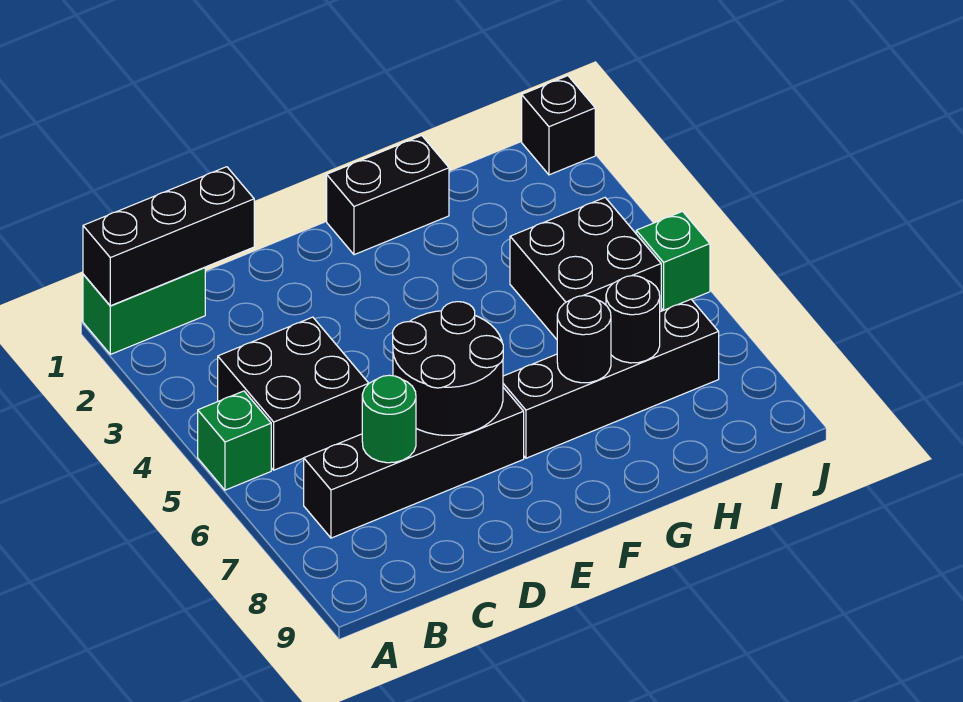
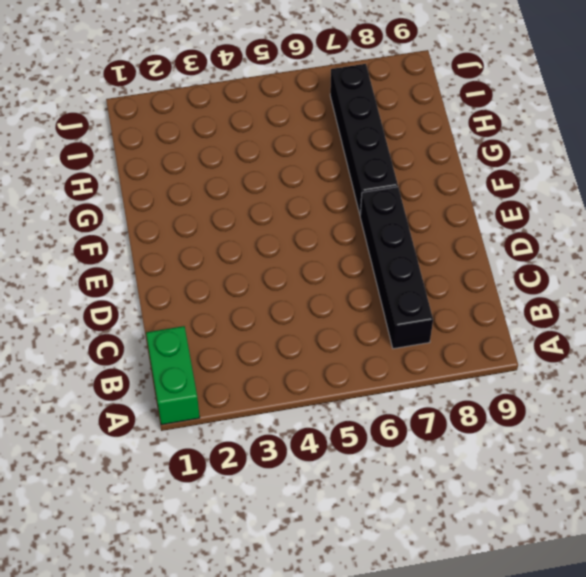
none -> green 1x1 brick [198,391,271,490]
none -> black 2x2 brick [218,317,369,470]
none -> black 1x2 brick [327,136,449,255]

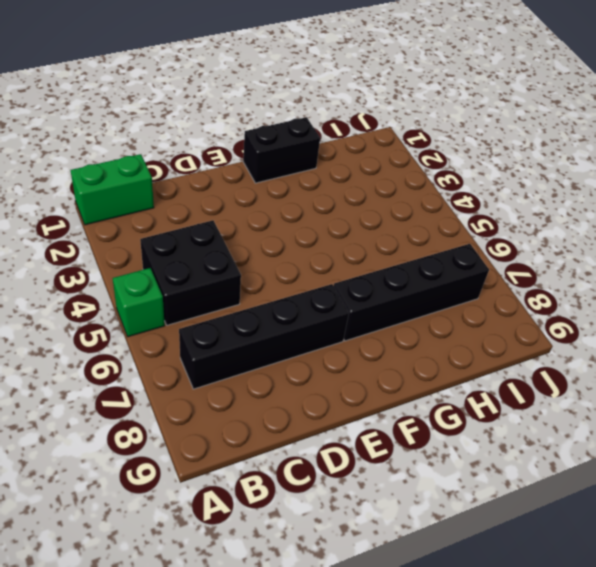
none -> black 2x2 brick [510,198,661,339]
none -> black 1x1 brick [522,76,595,175]
none -> green 1x1 brick [636,211,710,310]

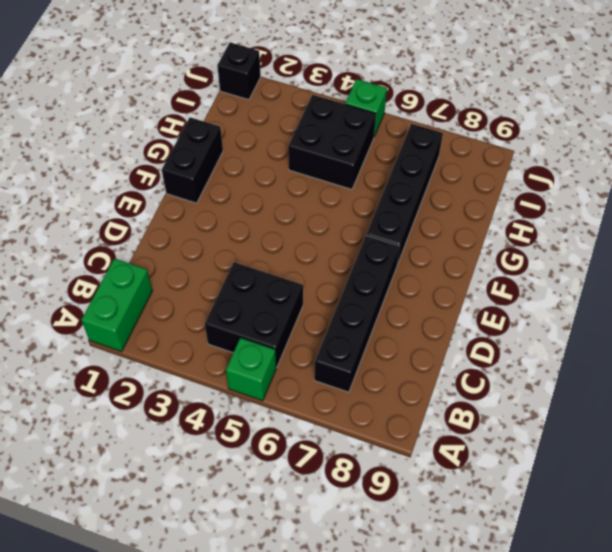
none -> black 1x3 brick [83,167,254,306]
none -> green 1x1 round brick [362,375,416,463]
none -> black 2x2 round brick [393,302,503,435]

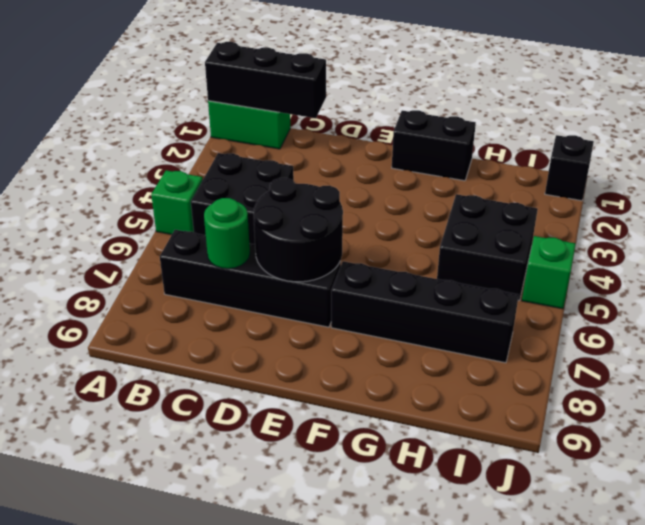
none -> black 1x1 round brick [557,296,611,383]
none -> black 1x1 round brick [606,276,660,363]

